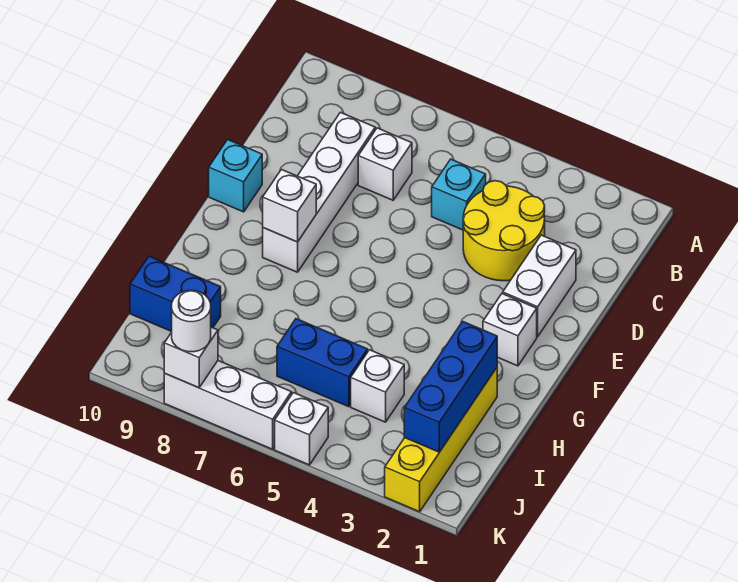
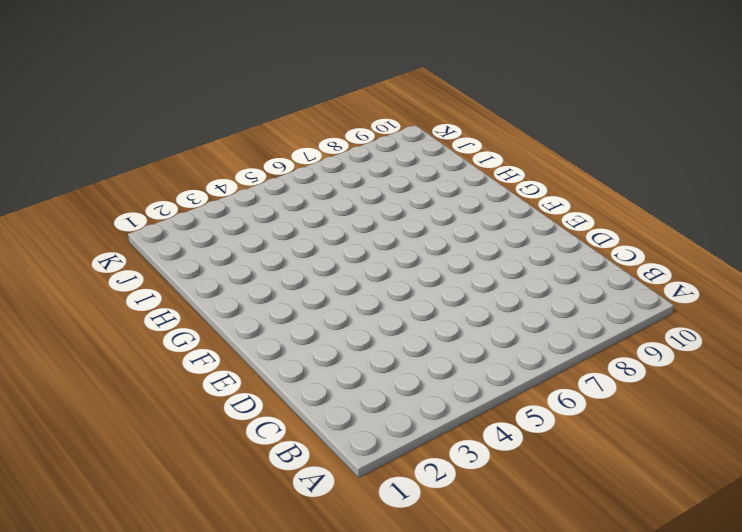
none -> yellow 2x2 round brick [463,181,545,281]
none -> cyan 1x1 brick [432,159,486,230]
none -> white 1x1 brick [358,128,412,200]

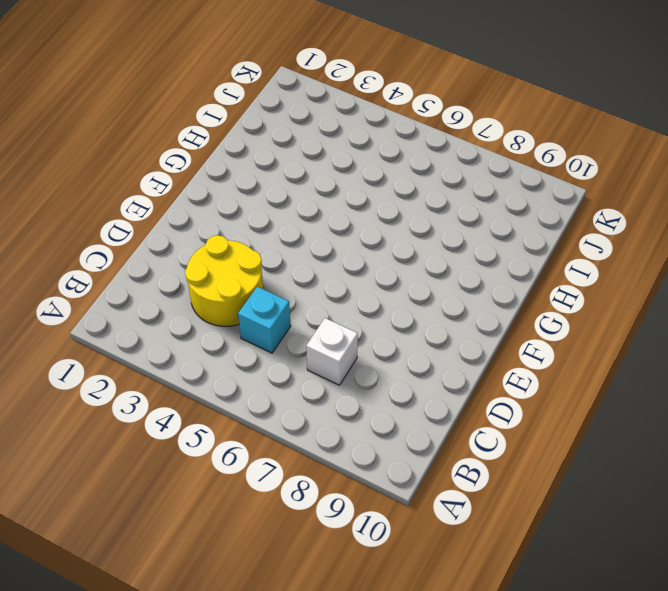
none -> white 1x4 brick [263,112,375,272]
none -> white 1x2 brick [503,235,576,337]
none -> cyan 1x1 brick [209,140,262,212]

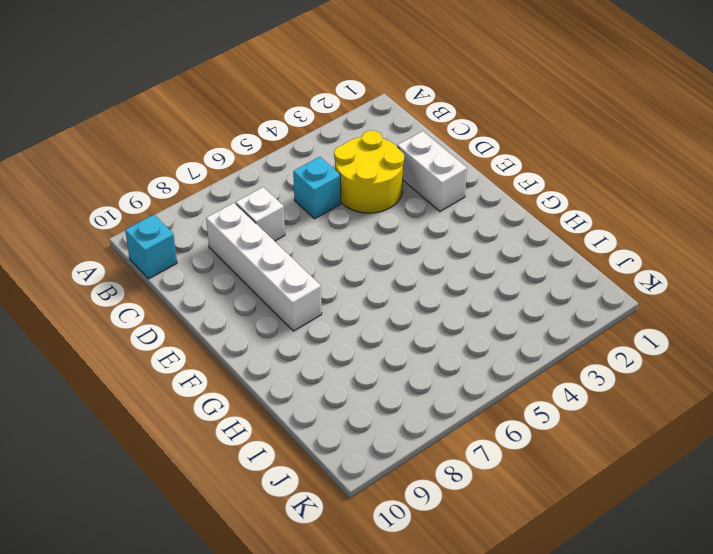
cyan 1x1 brick [125,215,177,279] -> cyan 1x1 brick moved to [209,140,262,212]
none -> white 1x1 brick [483,294,537,366]
none -> yellow 1x4 brick [385,368,497,512]
none -> white 1x1 brick [351,350,404,422]

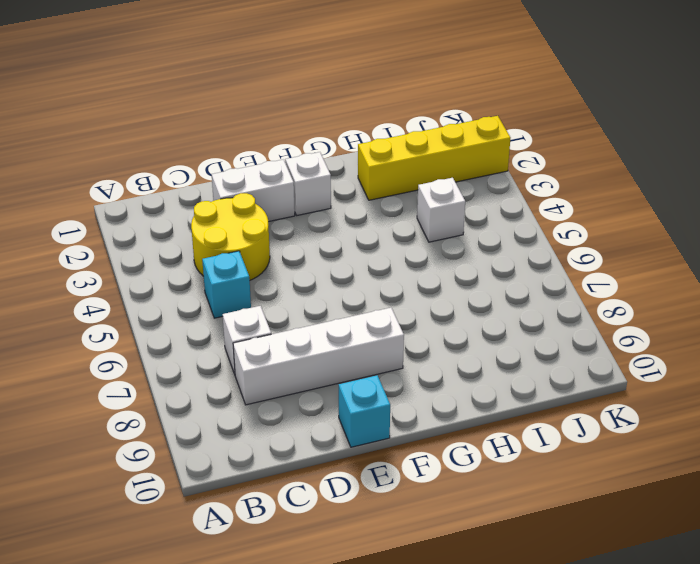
none -> blue 1x2 brick [277,319,368,407]
none -> blue 1x2 brick [130,256,221,332]
none -> white 1x1 brick [275,393,328,465]

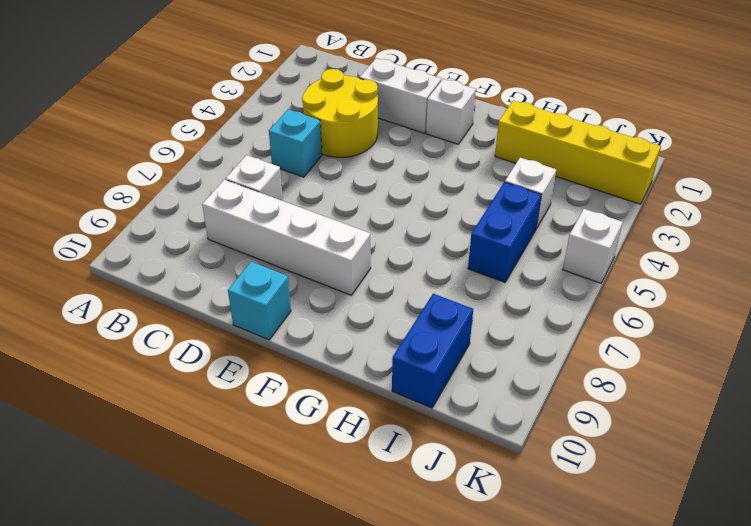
none -> white 1x3 brick [164,361,292,449]
none -> white 1x1 brick [263,170,316,242]
none -> blue 1x3 brick [404,321,497,452]

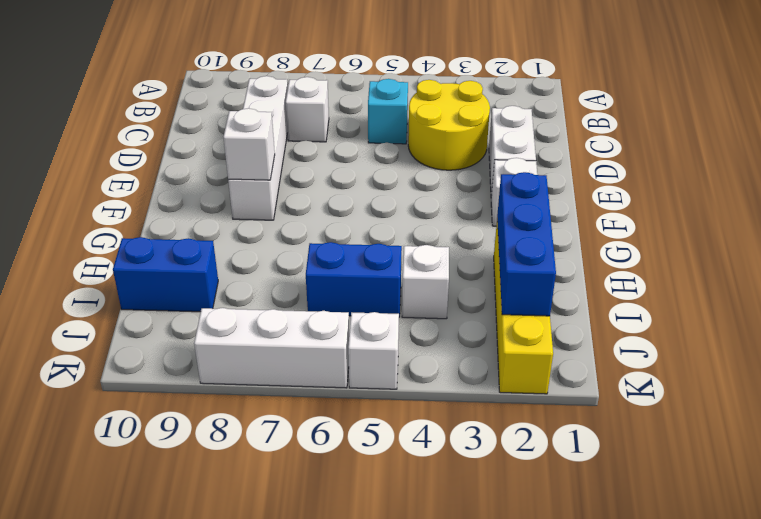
none -> cyan 1x1 brick [209,140,262,212]
none -> white 1x1 brick [164,327,218,388]
none -> white 1x1 round brick [172,290,211,352]

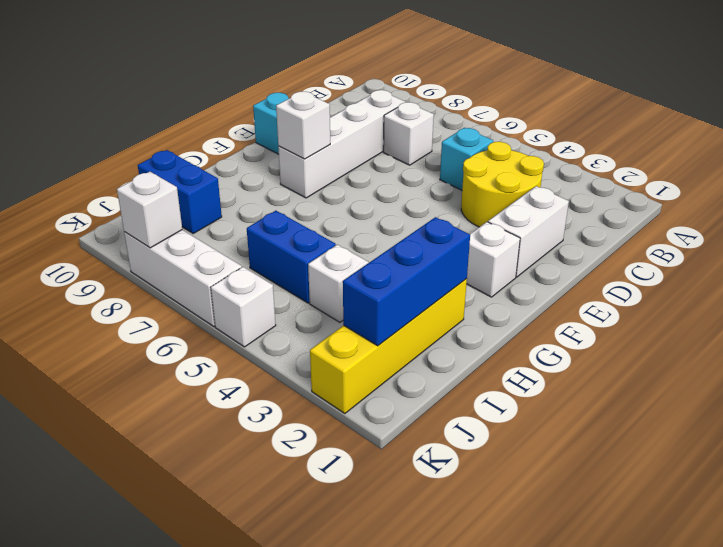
none -> white 1x1 round brick [172,290,211,352]

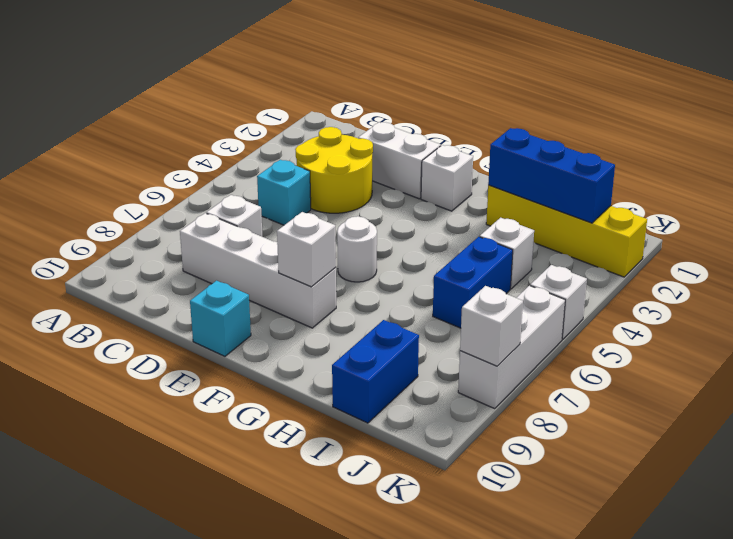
white 1x1 round brick [337,216,377,282] -> white 1x1 round brick moved to [172,290,211,352]

